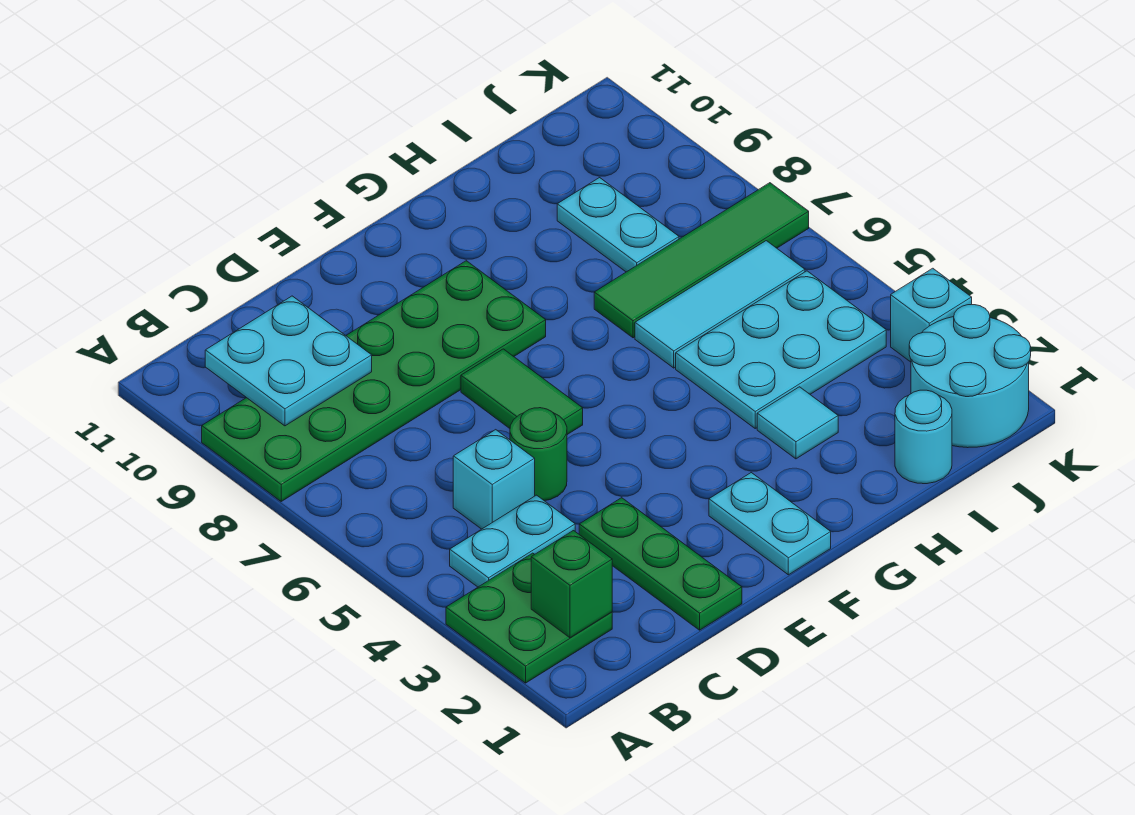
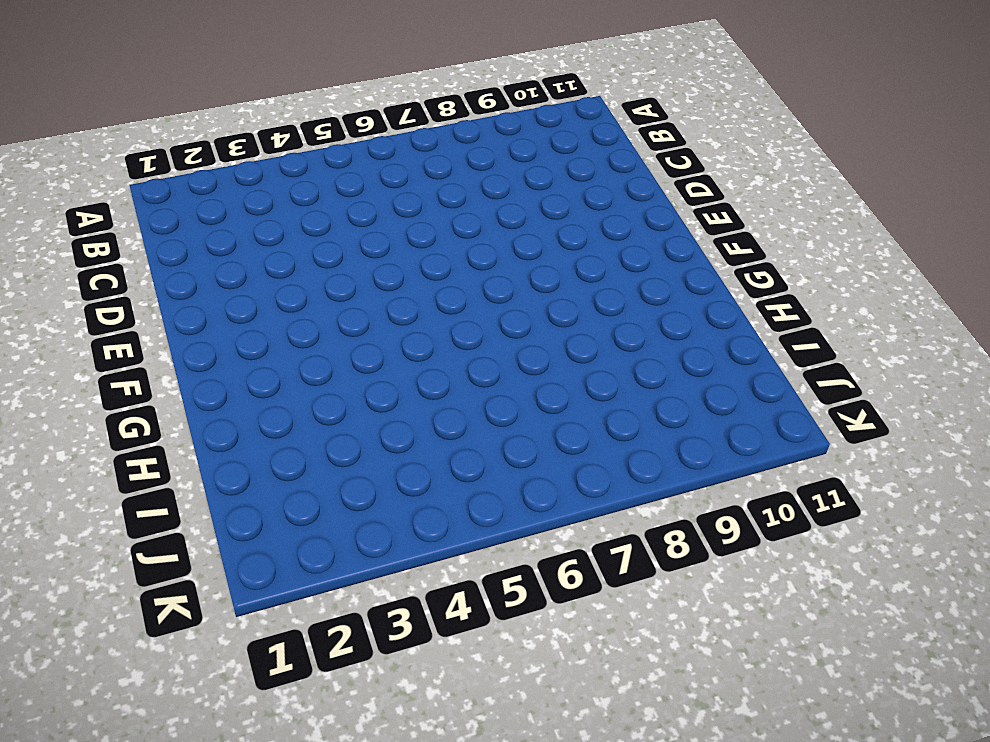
none -> green 2x2 plate [446,553,612,683]
none -> green 2x6 plate [202,261,546,501]
none -> cyan 1x2 plate [450,495,575,587]

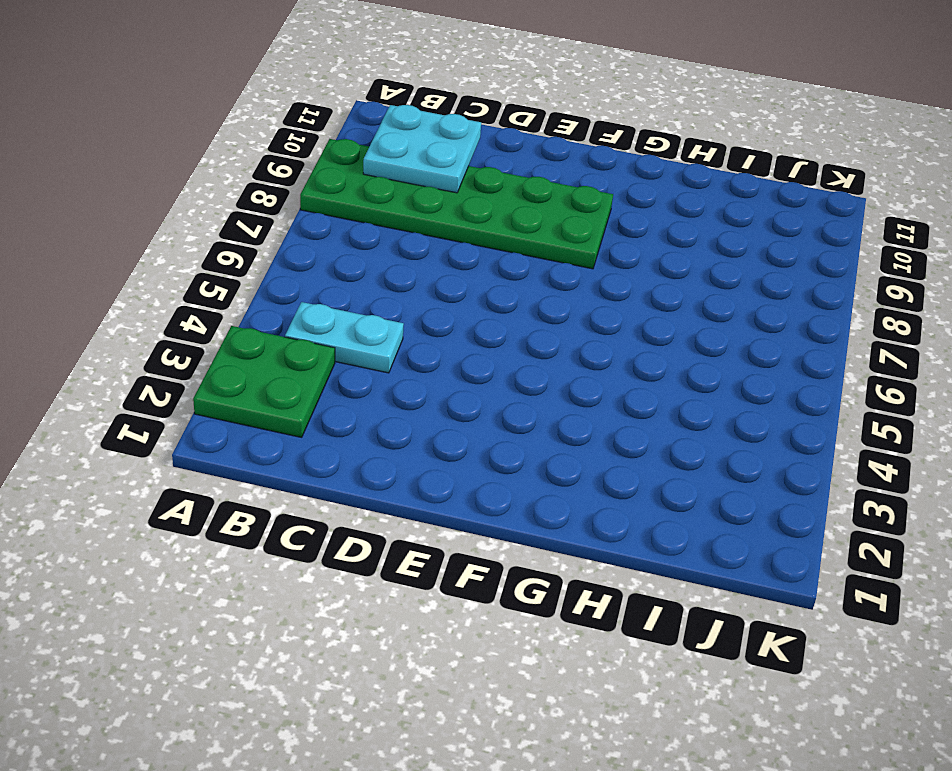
none -> cyan 1x1 brick [453,430,535,529]
none -> green 1x3 plate [579,498,742,630]
none -> green 1x1 round brick [510,408,567,501]

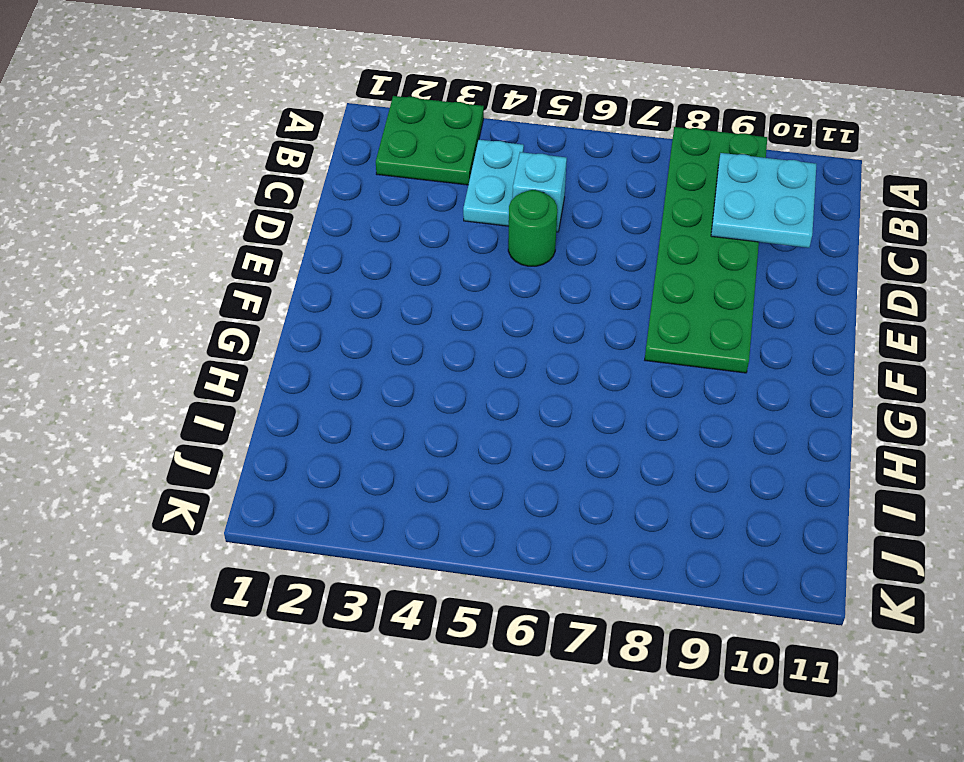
none -> green 1x3 plate [579,498,742,630]
none -> green 1x2 tile [461,349,583,435]
none -> cyan 1x2 plate [709,473,831,575]

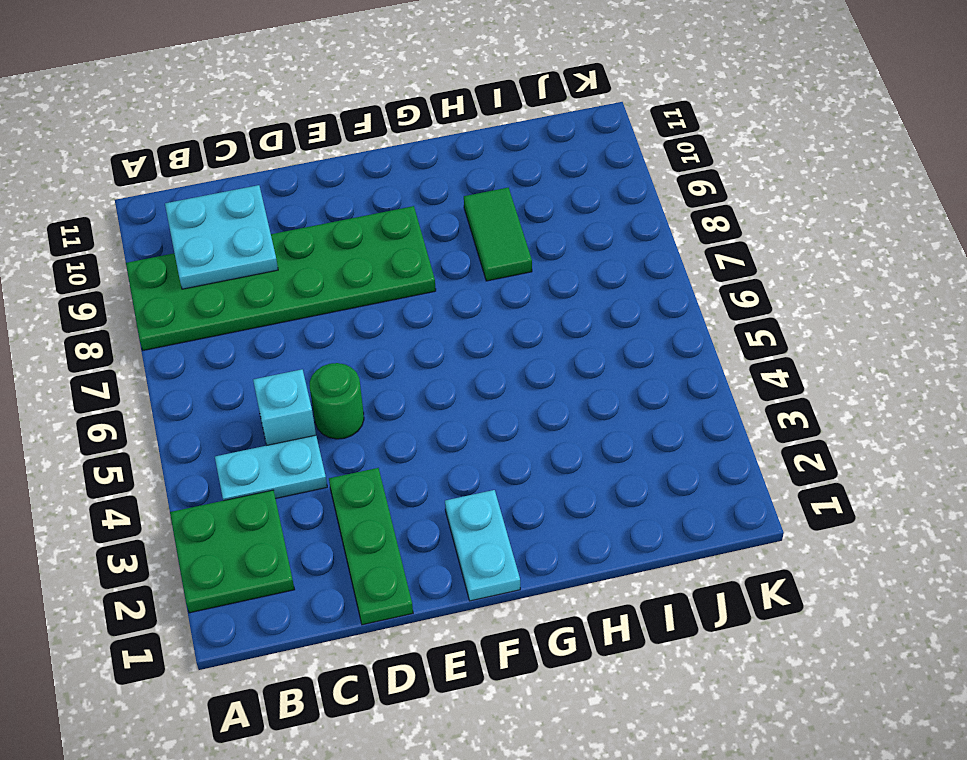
green 1x2 tile [464,188,532,281] -> green 1x2 tile moved to [461,349,583,435]
none -> cyan 1x1 tile [757,387,838,459]
none -> cyan 2x3 plate [676,271,886,428]
none -> cyan 1x3 tile [635,241,805,368]

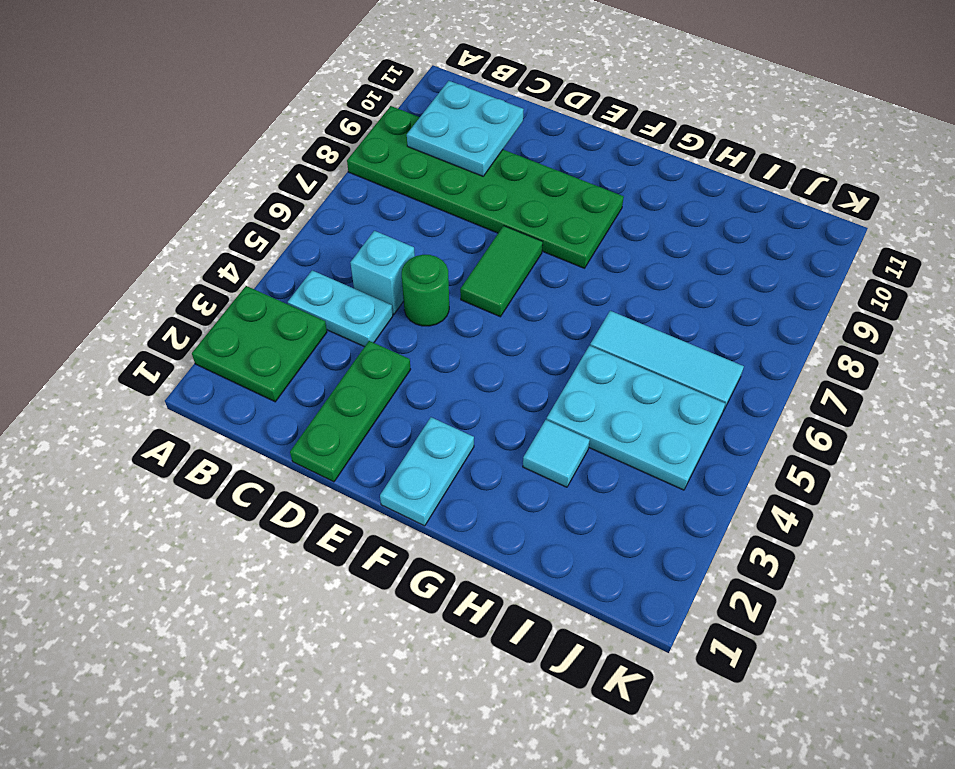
none -> green 1x4 tile [594,183,809,338]
none -> cyan 1x1 round brick [895,390,952,484]
none -> cyan 1x2 plate [557,178,679,272]

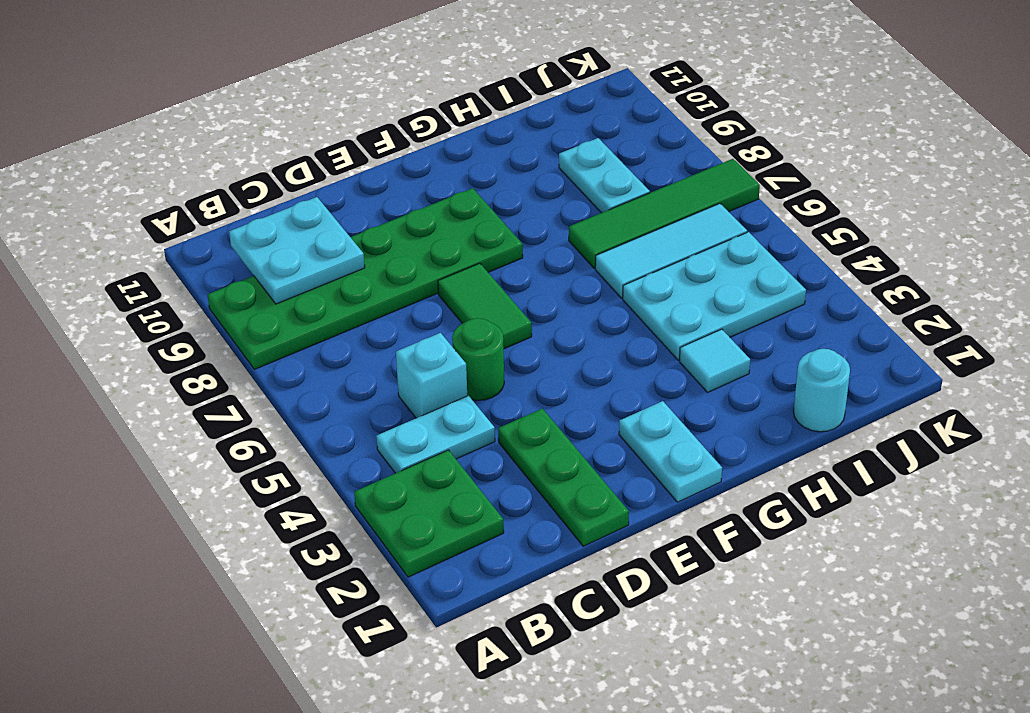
none -> cyan 2x2 round brick [909,305,1031,448]
none -> cyan 1x1 brick [891,268,972,362]
none -> green 1x1 brick [531,531,612,638]

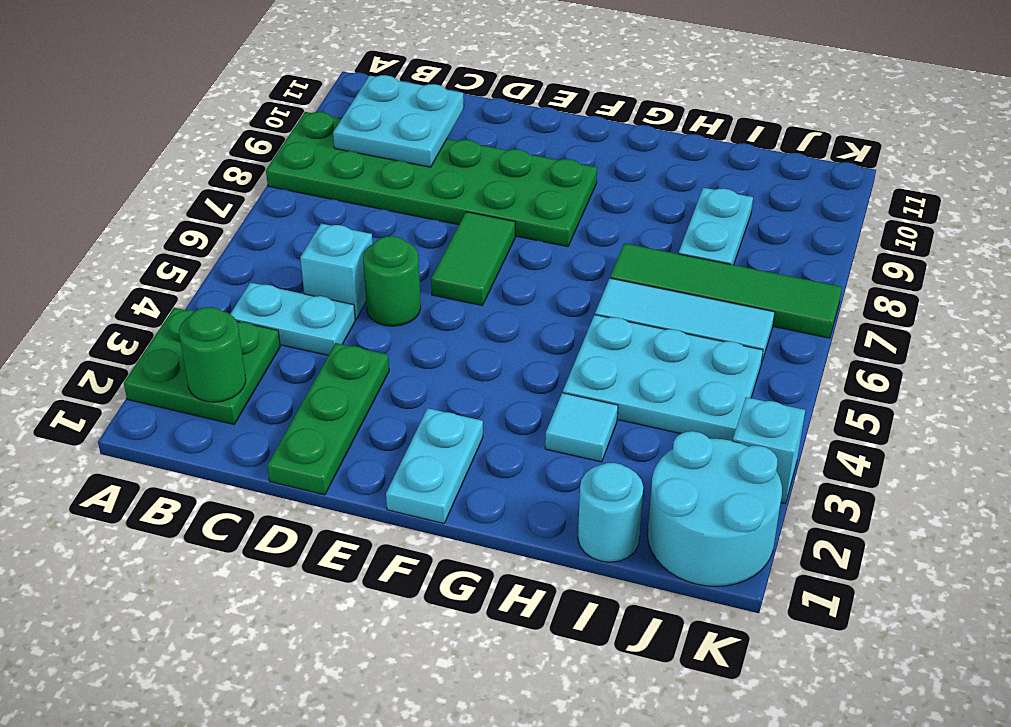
green 1x1 round brick [179,307,246,402] -> green 1x1 brick [531,531,612,638]

